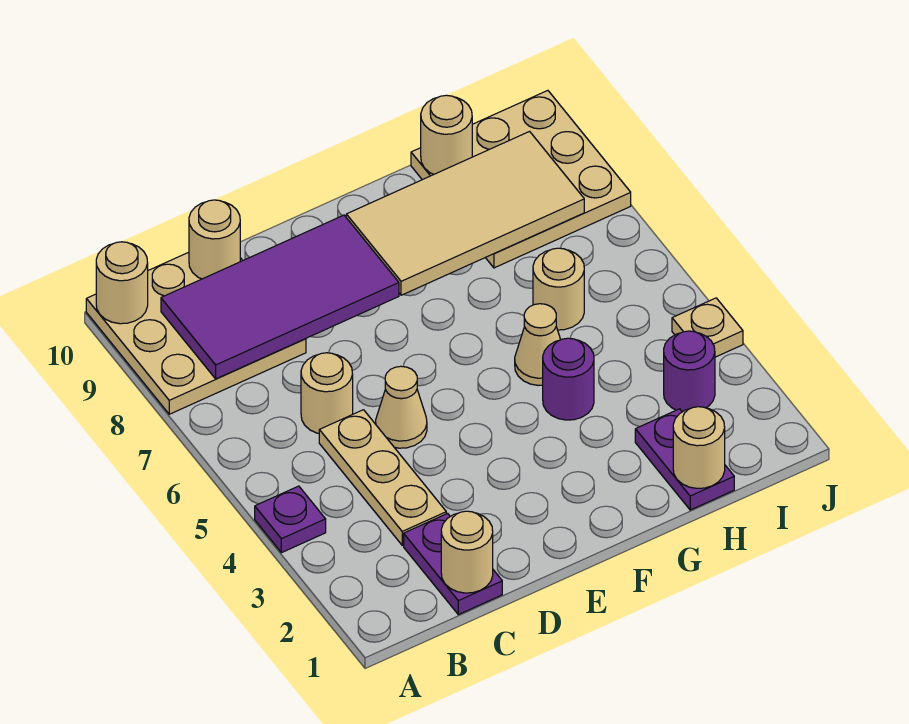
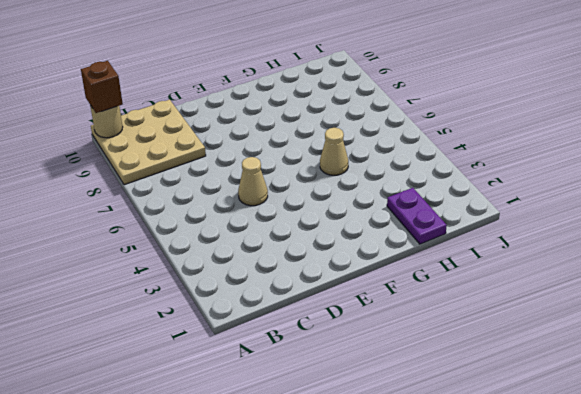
brown 1x1 brick [81,61,123,113] -> none
none -> purple 1x1 plate [255,486,326,553]
none -> purple 1x2 plate [404,513,502,615]
none -> tan 1x3 plate [319,410,446,545]

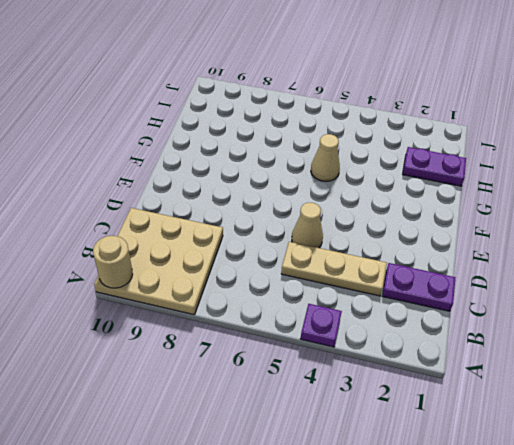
none -> tan 1x1 round brick [301,353,353,433]
none -> purple 1x1 round brick [543,338,594,420]
none -> tan 1x1 round brick [533,248,584,330]

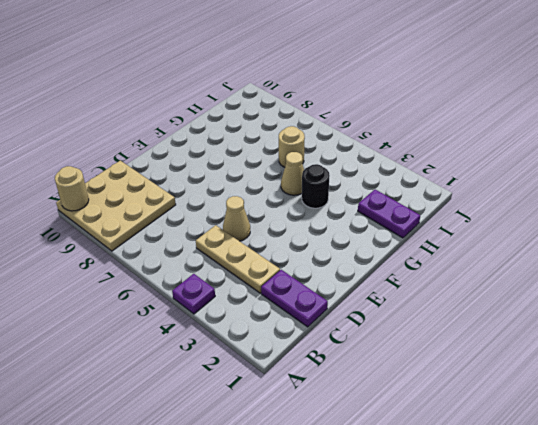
black 1x1 round brick [302,164,330,208] -> purple 1x1 round brick [543,338,594,420]
none -> tan 1x1 round brick [301,353,353,433]
none -> tan 3x3 plate [411,91,631,268]
none -> purple 1x1 round brick [664,331,715,412]

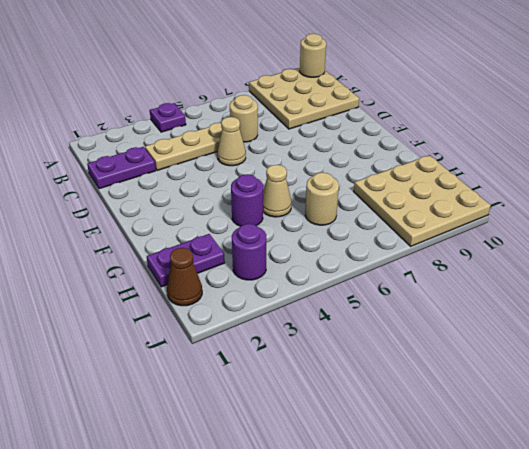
brown 1x1 cone [167,248,202,306] -> none
none -> tan 1x1 plate [672,298,743,357]
none -> purple 2x4 tile [161,215,399,379]
none -> tan 1x1 round brick [441,511,493,593]

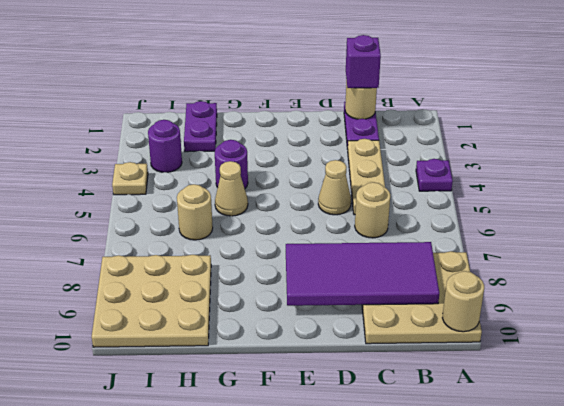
purple 1x1 brick [346,35,381,88] -> none
none -> tan 1x1 round brick [189,200,240,279]
none -> tan 2x4 tile [346,132,584,295]
none -> tan 1x1 round brick [673,407,725,488]

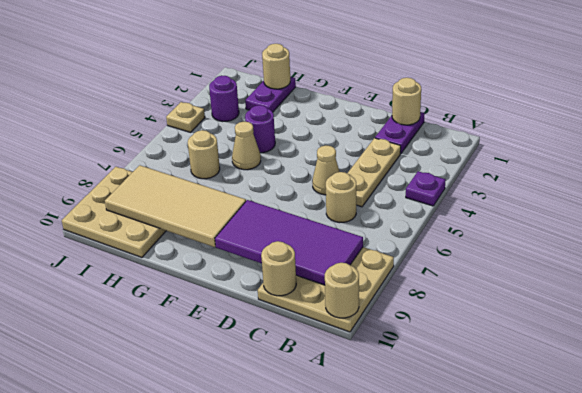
none -> tan 1x1 round brick [421,95,472,175]

